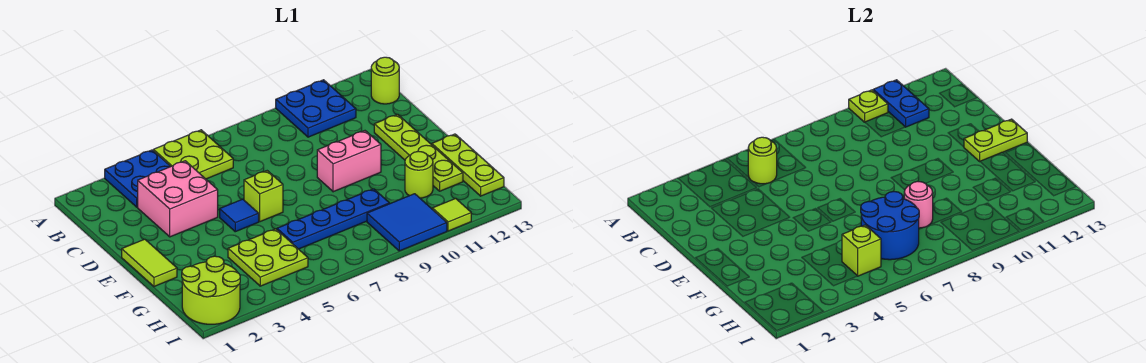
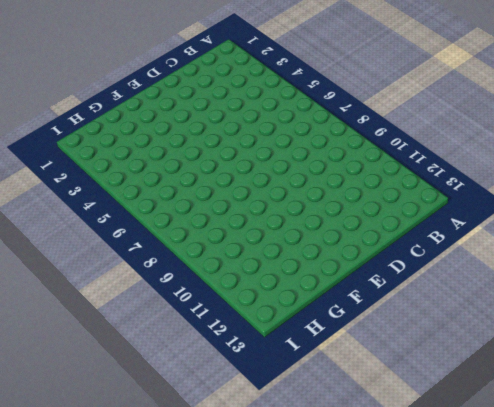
none -> blue 2x2 plate [105,150,171,207]
none -> lime 2x2 plate [153,130,233,179]
none -> blue 2x2 plate [276,80,356,137]

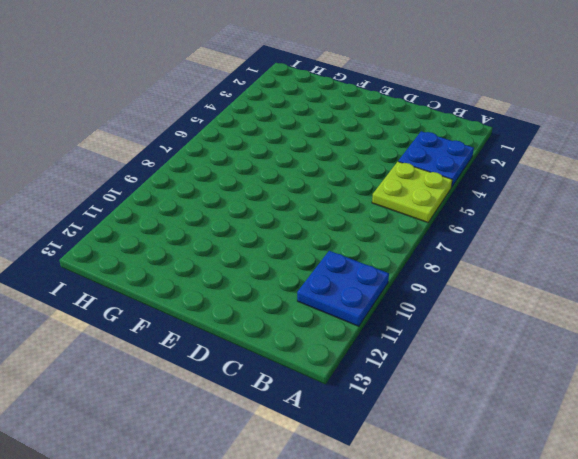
none -> lime 1x1 round brick [371,57,399,104]
none -> pink 2x2 brick [138,161,218,237]
none -> lime 1x4 plate [374,114,463,191]

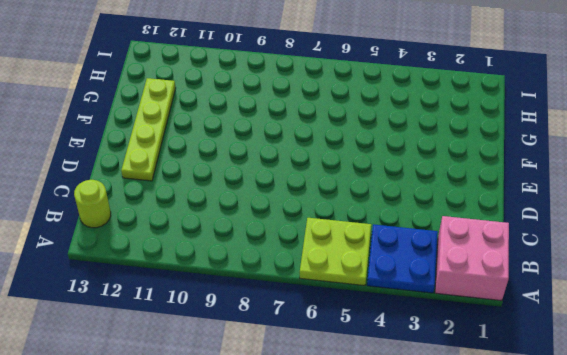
pink 2x2 brick [435,216,509,301] -> pink 2x2 brick moved to [138,161,218,237]
none -> blue 2x2 plate [276,80,356,137]
none -> lime 1x2 tile [122,239,177,286]
none -> blue 1x1 tile [220,199,259,232]

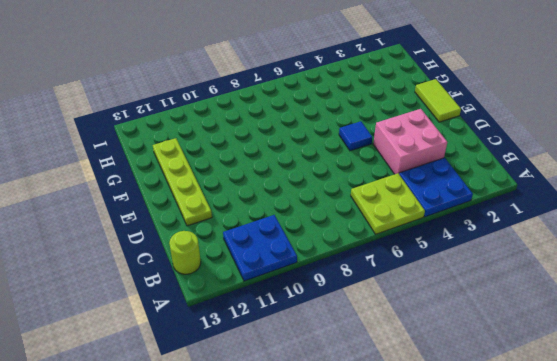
none -> lime 1x1 brick [244,171,283,222]
none -> pink 1x2 brick [317,131,381,192]
none -> lime 1x3 plate [432,134,504,196]

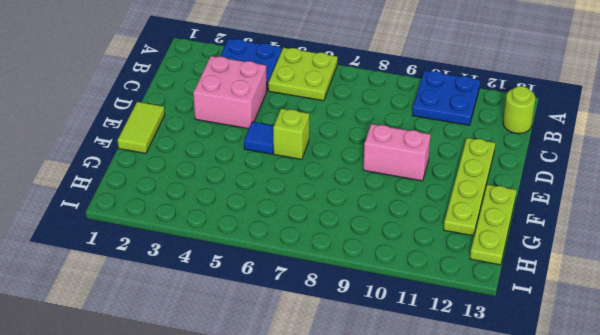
none -> lime 2x2 plate [228,229,308,286]
none -> blue 1x4 plate [277,189,389,249]
none -> lime 1x1 round brick [405,151,433,198]

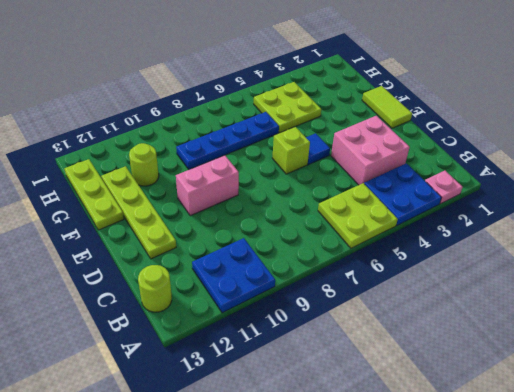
pink 1x1 plate [425,171,463,204] -> none
none -> lime 2x2 round brick [182,256,240,324]
none -> blue 2x2 tile [367,194,447,251]
none -> lime 1x1 tile [432,198,471,231]

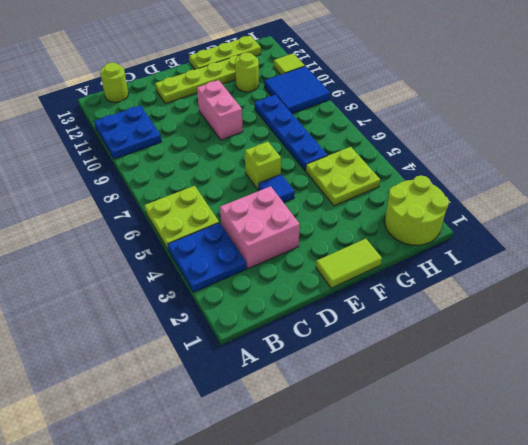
none -> lime 1x1 plate [849,90,888,122]
none -> blue 1x2 plate [873,80,929,127]
none -> lime 1x1 round brick [748,137,777,184]

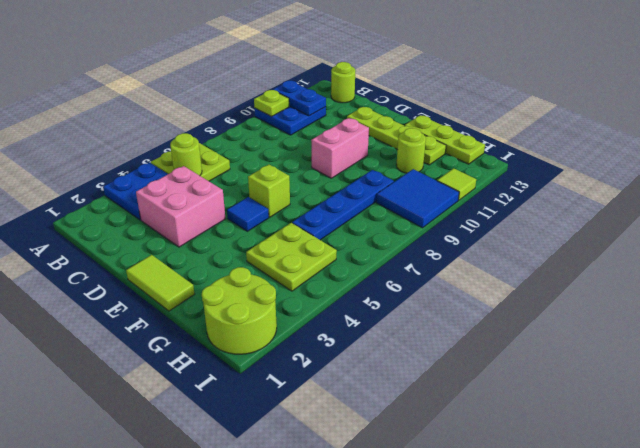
none -> lime 1x2 plate [964,119,1027,161]
none -> blue 2x2 round brick [861,191,919,260]
none -> pink 1x1 round brick [904,182,933,228]

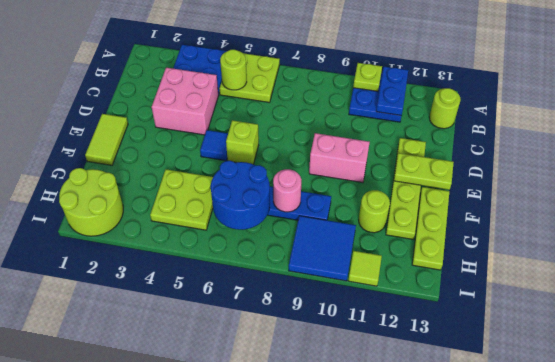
none -> lime 1x1 brick [842,225,881,276]

